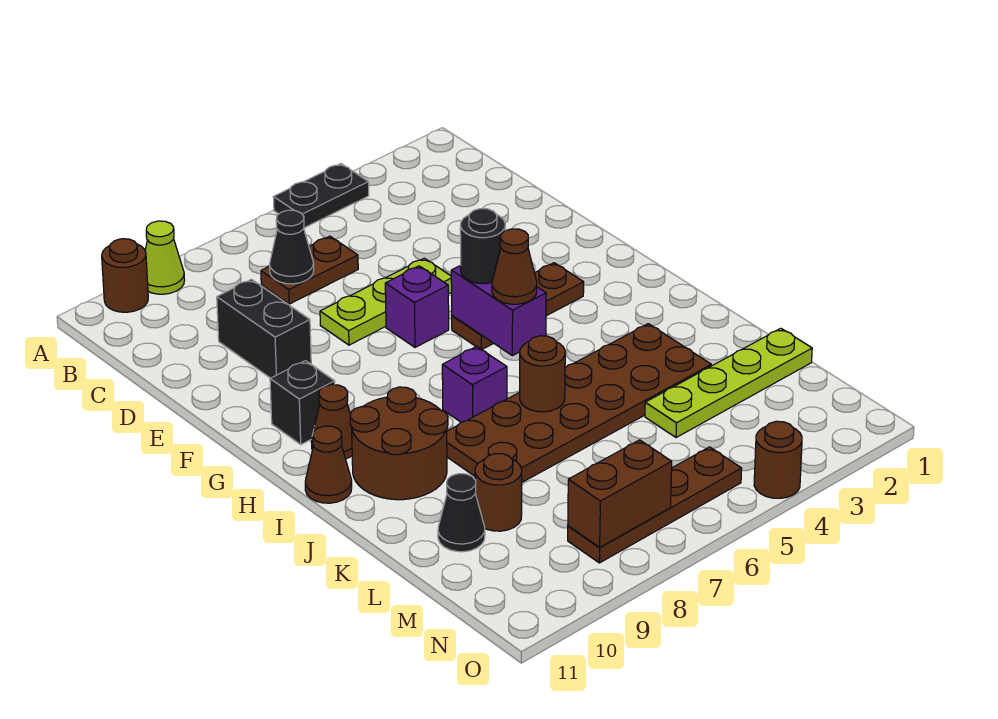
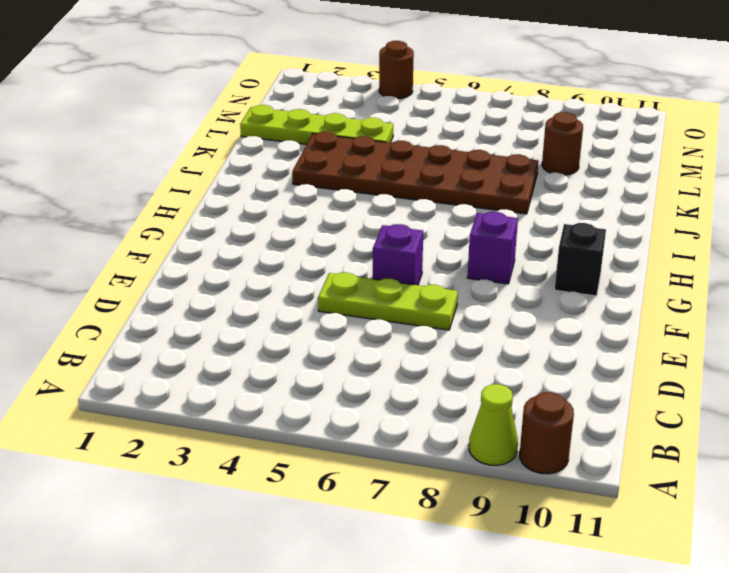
purple 1x1 brick [467,212,518,284] -> purple 1x1 brick moved to [442,346,507,422]
none -> black 1x2 plate [273,164,369,228]
none -> brown 1x2 plate [261,236,358,304]
none -> black 1x2 brick [217,279,311,378]

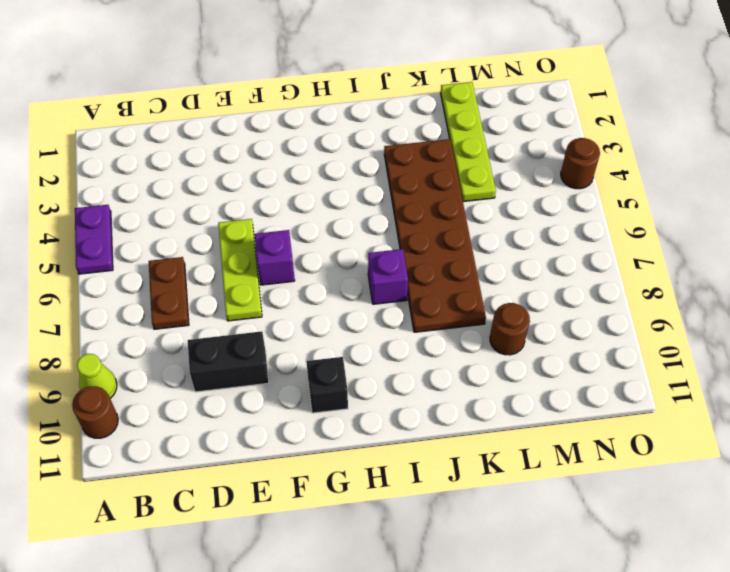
purple 1x2 plate [75,205,113,274] -> black 1x2 plate [273,164,369,228]
none -> brown 1x3 plate [452,263,584,350]
none -> brown 1x1 cone [311,385,352,459]
none -> brown 2x2 round brick [350,387,448,500]

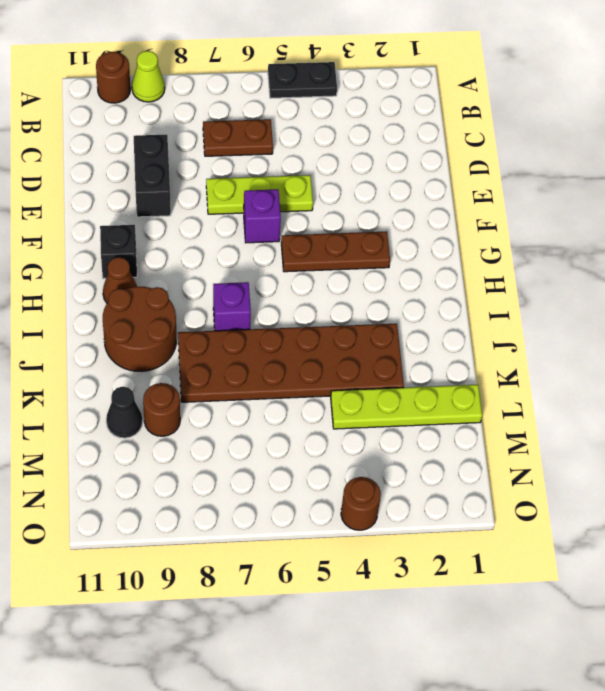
none -> brown 1x1 cone [305,426,352,503]
none -> brown 1x4 plate [568,447,742,563]
none -> black 1x1 cone [270,210,314,284]

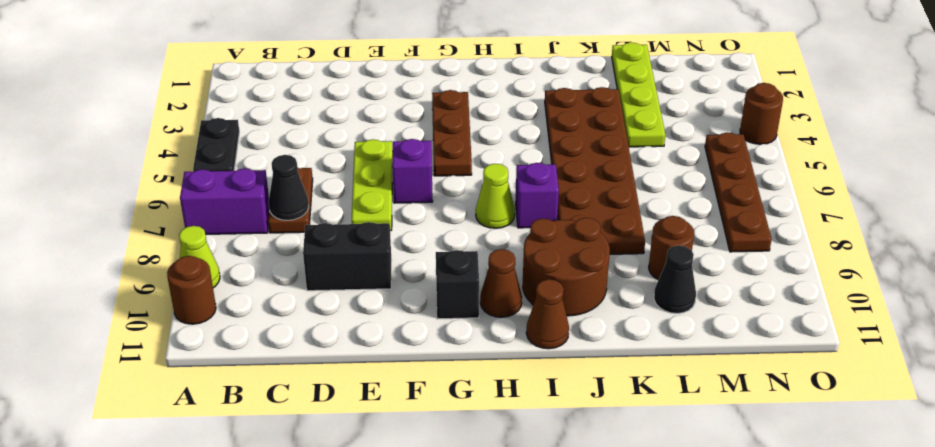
purple 1x2 brick [180,169,269,234] -> purple 1x2 brick moved to [451,265,546,356]
lime 1x1 cone [476,164,515,228] -> none
none -> brown 1x1 round brick [520,336,565,412]
none -> brown 1x2 brick [568,440,672,548]
none -> black 1x1 round brick [460,209,505,284]

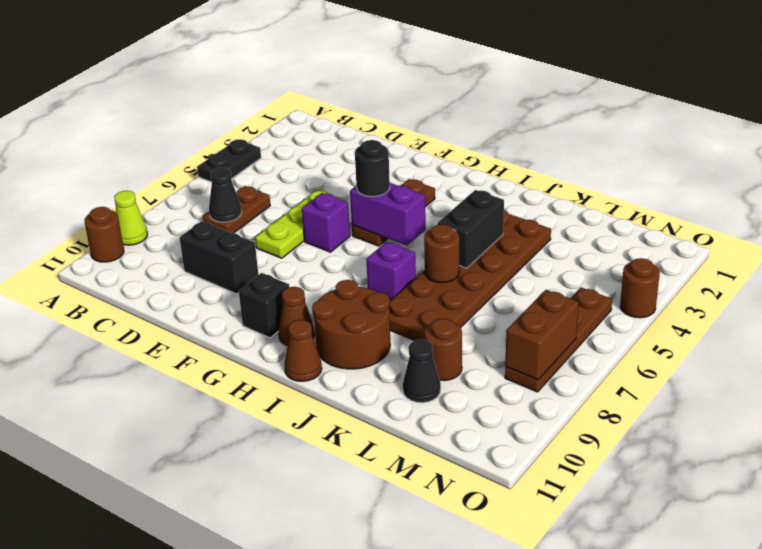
black 1x2 brick [438,190,504,268] -> none
none -> lime 1x4 plate [645,328,812,438]
none -> brown 1x1 cone [492,229,537,304]

